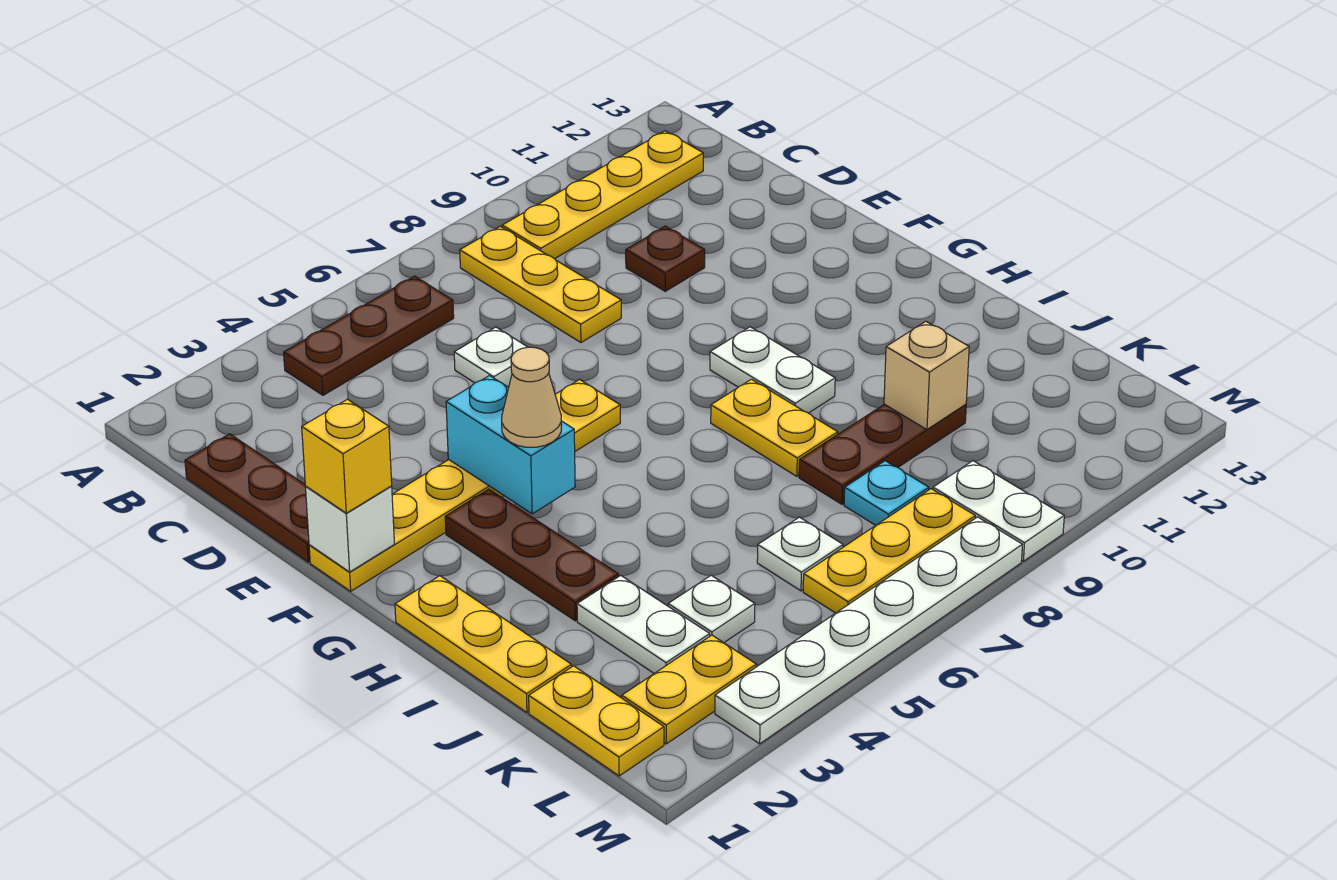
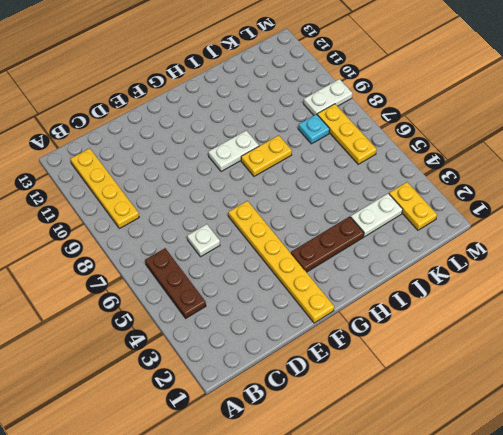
none -> yellow 1x3 plate [460,226,621,342]
none -> brown 1x3 plate [185,434,310,562]
none -> brown 1x1 plate [626,226,705,291]

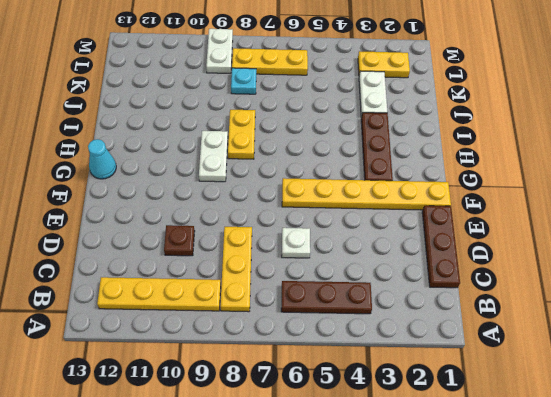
cyan 1x1 cone [88,139,116,179] -> none
none -> yellow 1x3 plate [395,576,571,712]
none -> brown 1x3 plate [799,404,966,504]
none -> yellow 1x2 plate [529,666,664,776]

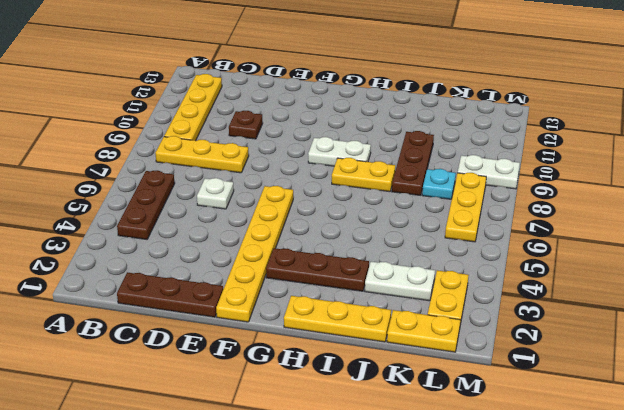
none -> white 1x1 plate [668,575,755,643]
none -> white 1x1 plate [757,517,843,591]
none -> white 1x6 plate [715,517,1022,744]

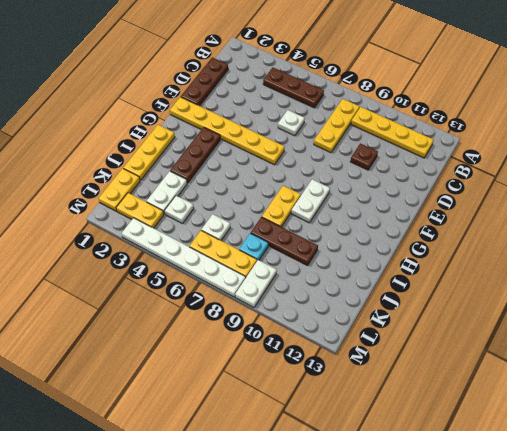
none -> white 1x1 brick [306,486,394,572]
none -> cyan 1x2 brick [446,376,575,514]
none -> tan 1x1 brick [884,321,969,430]

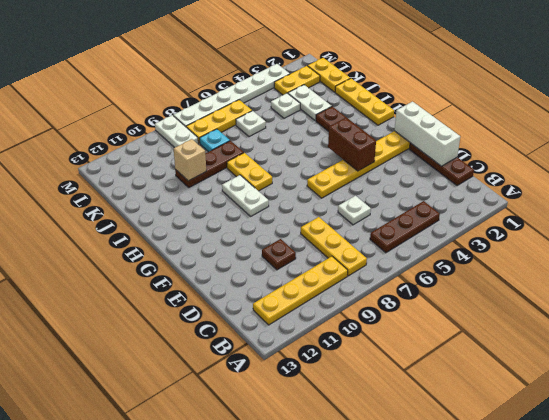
white 1x3 brick [395,102,460,166] -> white 1x1 brick [306,486,394,572]
brown 1x2 brick [328,118,376,171] -> cyan 1x2 brick [446,376,575,514]
none -> yellow 1x1 brick [302,399,392,513]
none -> tan 1x1 cone [502,347,562,447]

